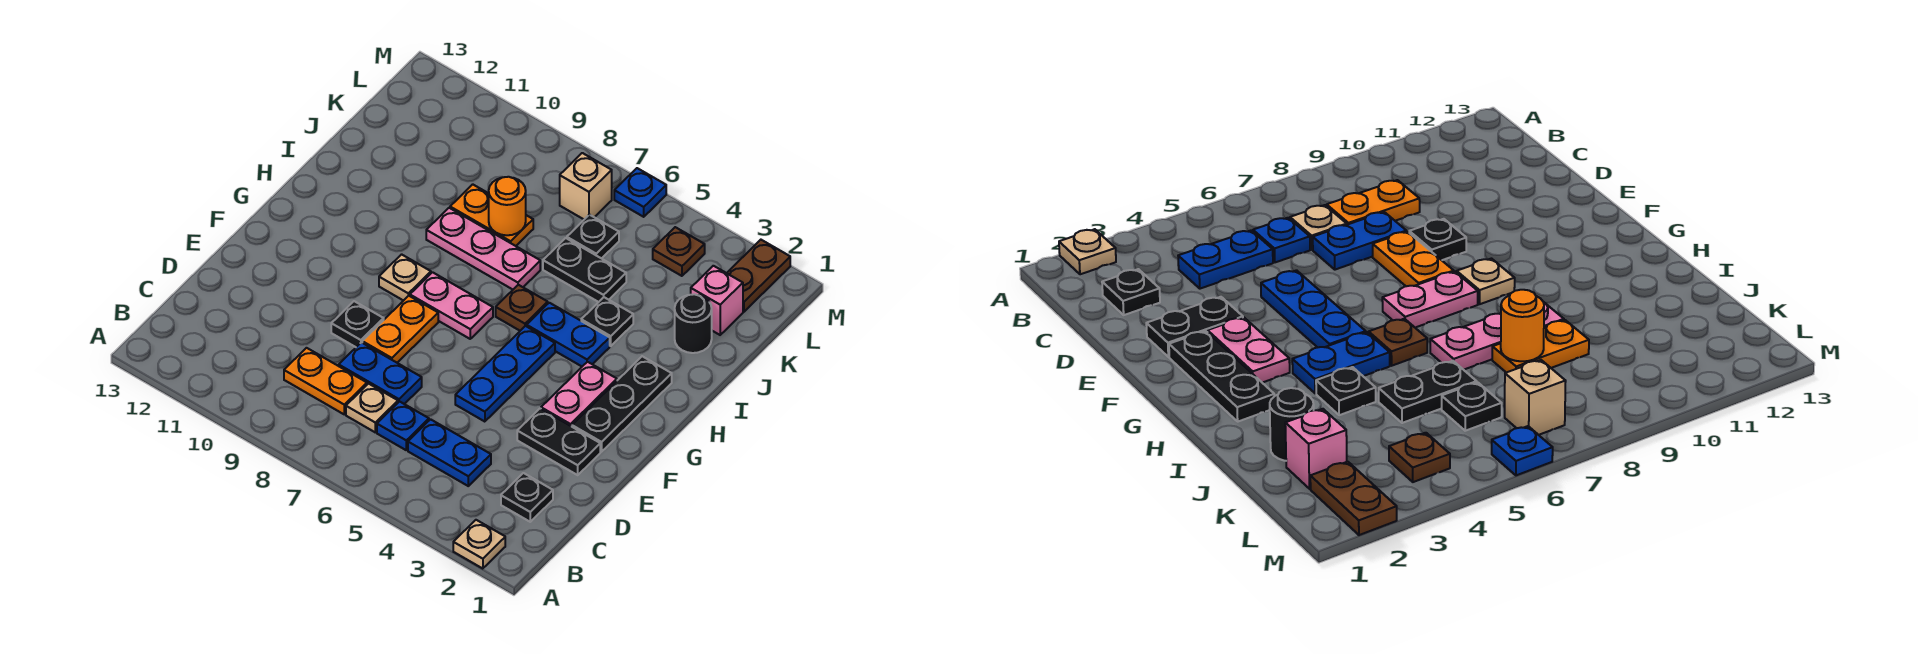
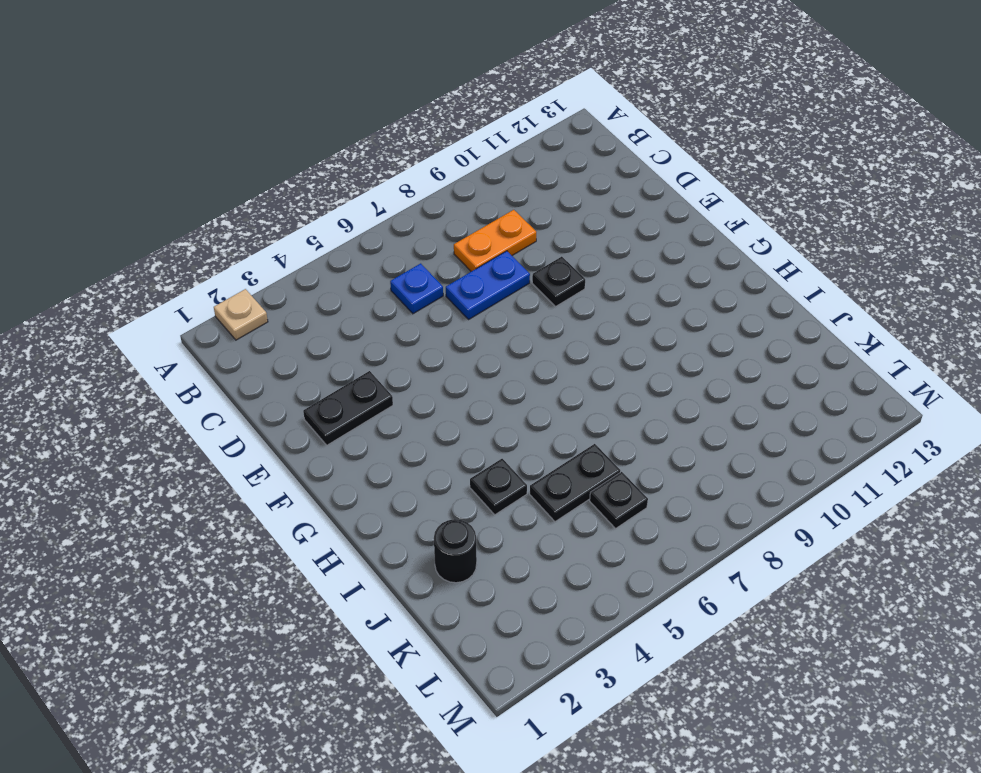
none -> black 1x1 plate [501,473,553,522]
none -> blue 1x2 plate [408,419,491,486]
none -> tan 1x1 plate [346,384,398,432]

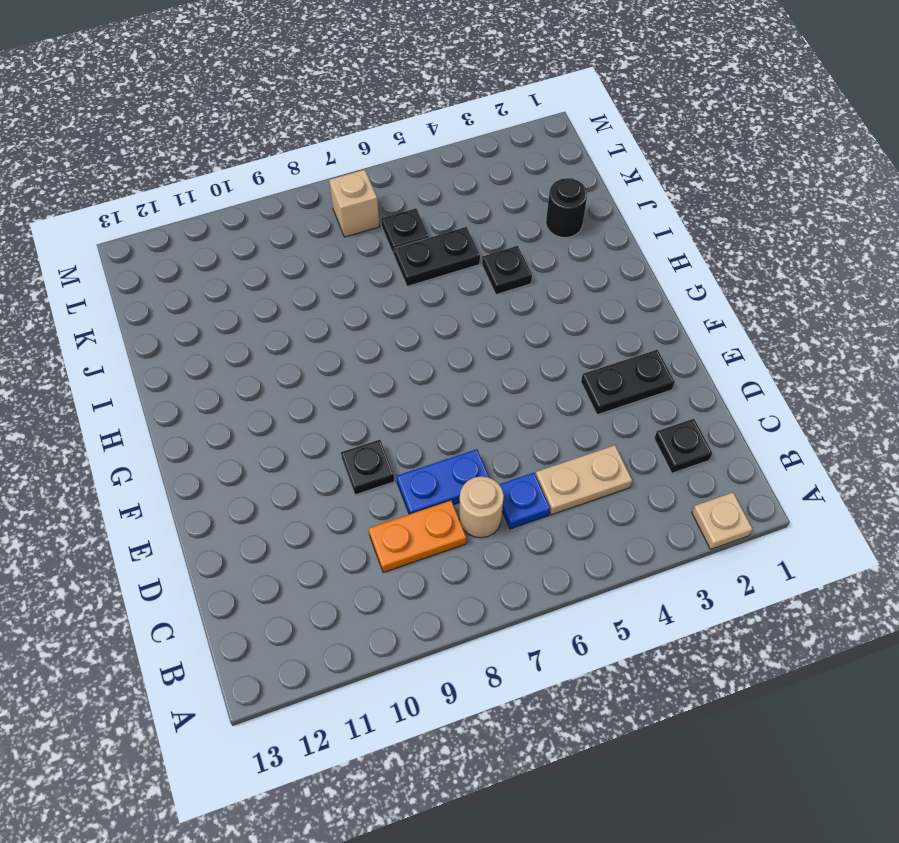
tan 1x2 plate [536,445,632,515] -> blue 1x2 plate [408,419,491,486]
tan 1x1 round brick [459,476,504,538] -> tan 1x1 plate [346,384,398,432]
none -> blue 1x3 plate [455,326,555,422]
none -> orange 1x2 plate [362,296,438,363]
none -> black 1x3 plate [572,356,672,452]

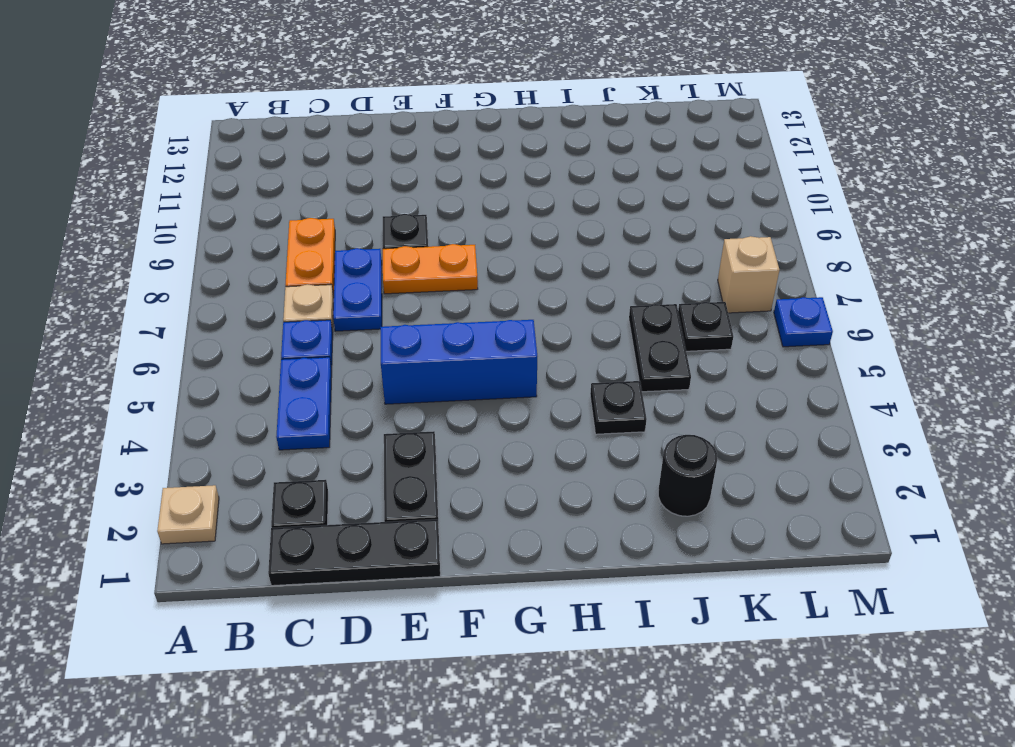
black 1x3 plate [268,519,440,586] -> black 1x3 plate moved to [572,356,672,452]
blue 1x3 brick [380,320,537,404] -> blue 1x3 plate [455,326,555,422]
none -> pink 1x2 plate [541,362,617,427]
none -> pink 1x2 plate [410,272,493,339]
none -> tan 1x1 plate [379,254,431,301]

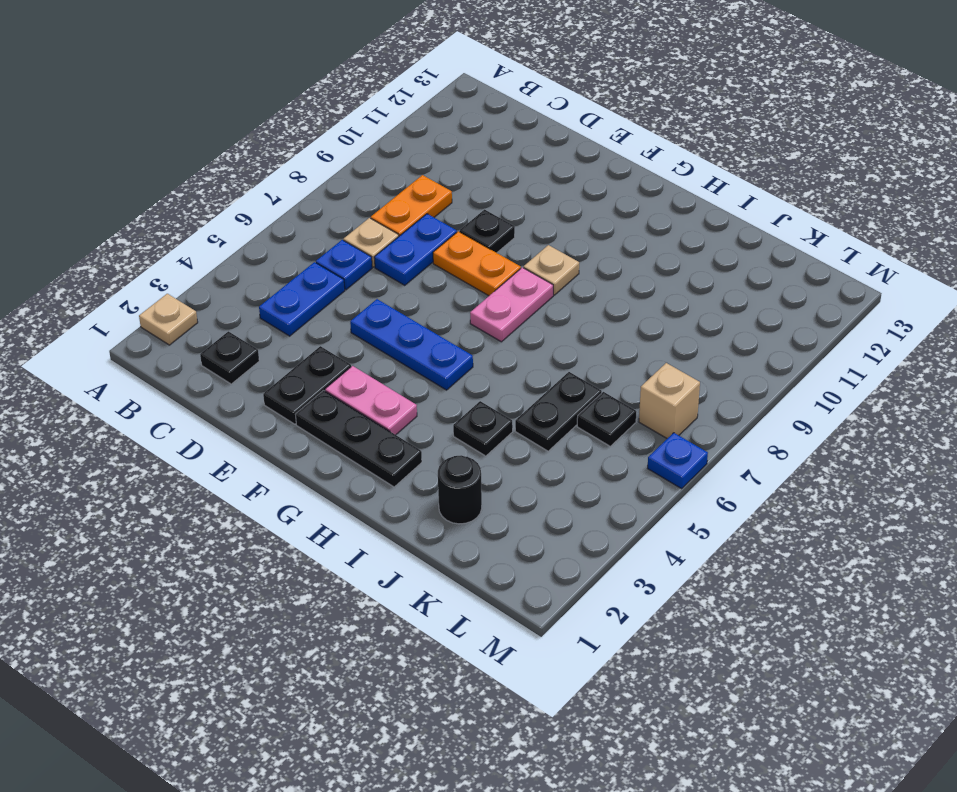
none -> blue 1x2 plate [527,303,610,366]
none -> brown 1x1 plate [496,285,548,331]
none -> pink 1x3 plate [426,208,540,289]

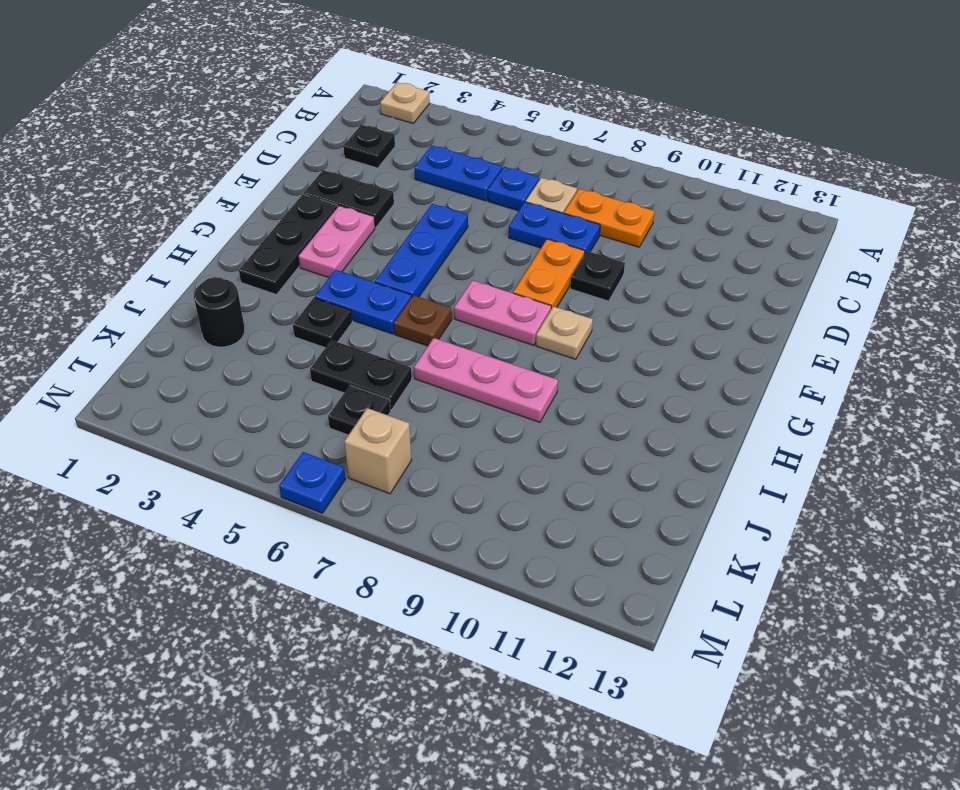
none -> orange 1x2 plate [450,184,533,246]
none -> pink 1x1 brick [691,266,743,335]
none -> brown 1x2 plate [727,240,790,312]

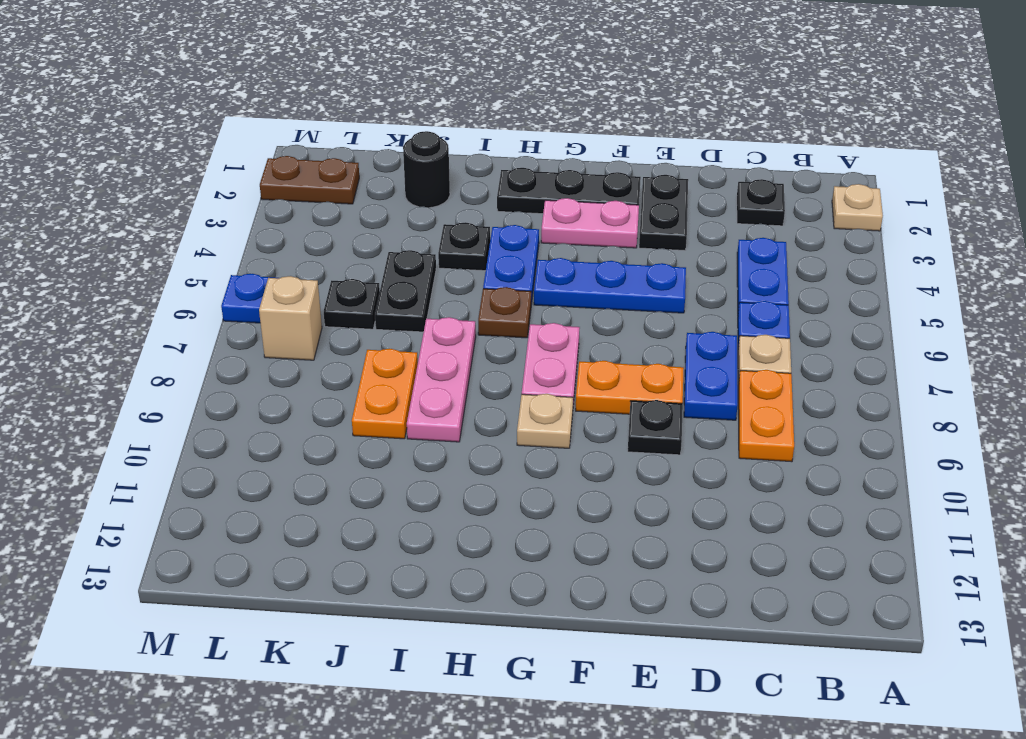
none -> pink 1x1 brick [691,266,743,335]
none -> brown 1x1 plate [653,227,705,276]
none -> orange 1x1 round brick [489,177,526,235]

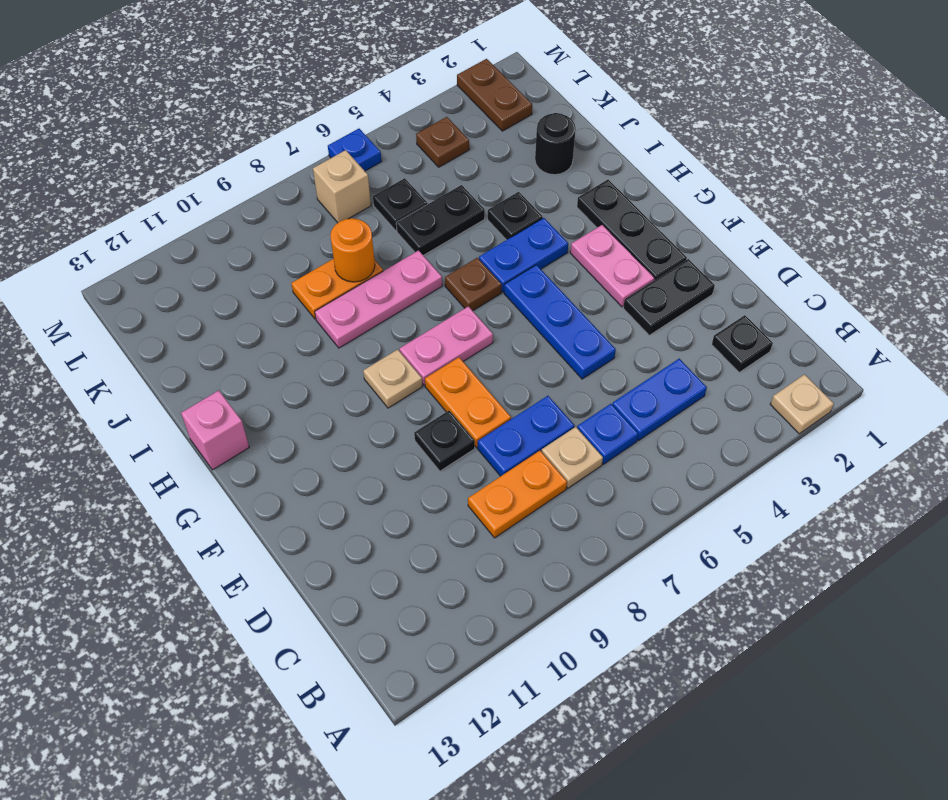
pink 1x1 brick [181,390,249,470] -> pink 1x1 brick moved to [691,266,743,335]

